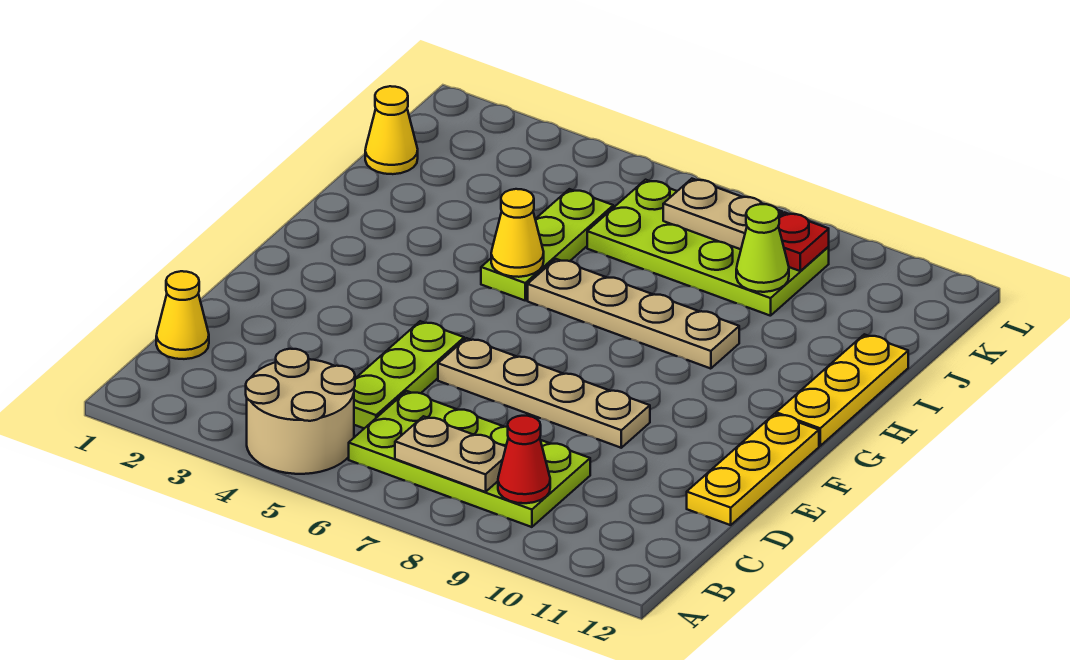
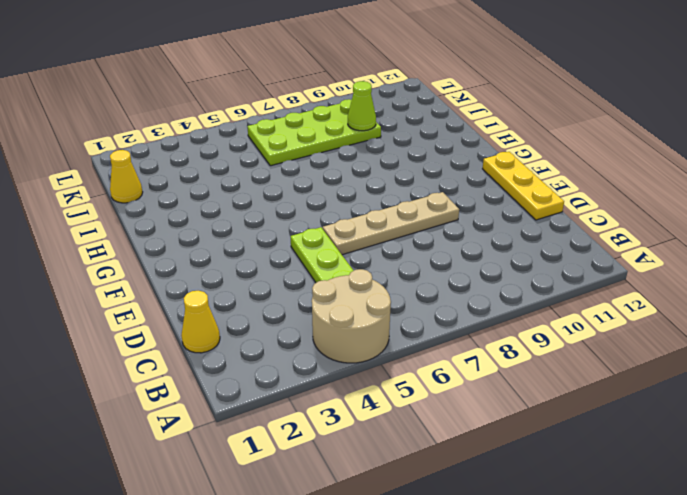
none -> lime 2x4 plate [349,391,590,527]
none -> yellow 1x3 plate [776,334,908,446]
none -> lime 1x3 plate [481,189,613,300]

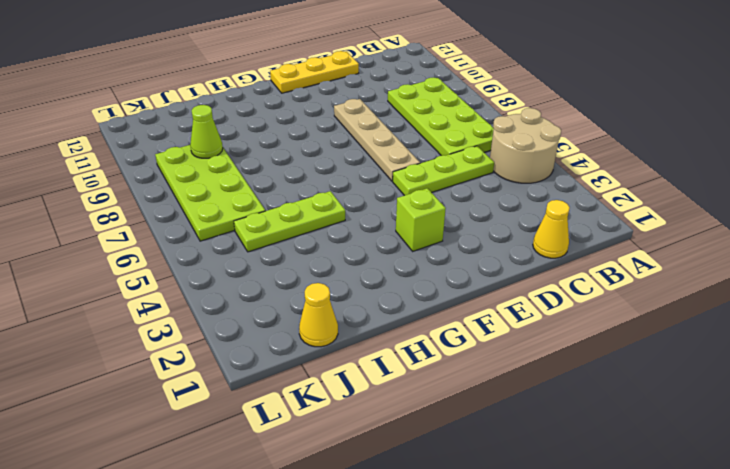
lime 1x1 brick [396,188,446,251] -> none
none -> yellow 1x3 plate [776,334,908,446]
none -> tan 1x4 plate [528,259,739,369]
none -> tan 1x2 plate [395,416,506,492]

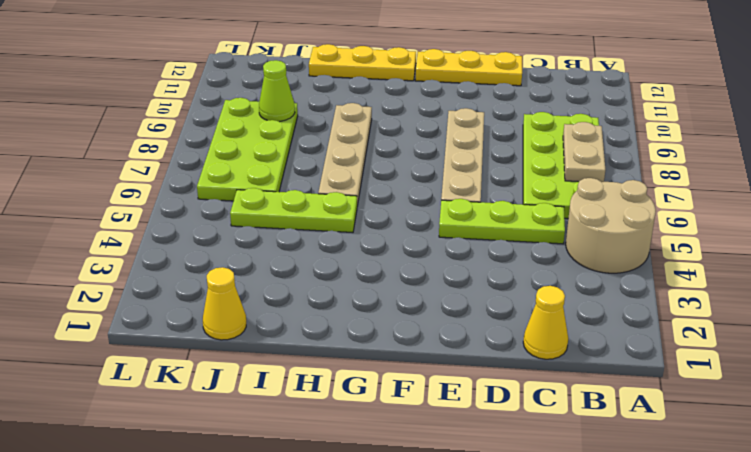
none -> red 1x1 cone [498,416,550,503]
none -> yellow 1x1 cone [491,189,544,277]
none -> tan 1x2 plate [663,179,782,249]

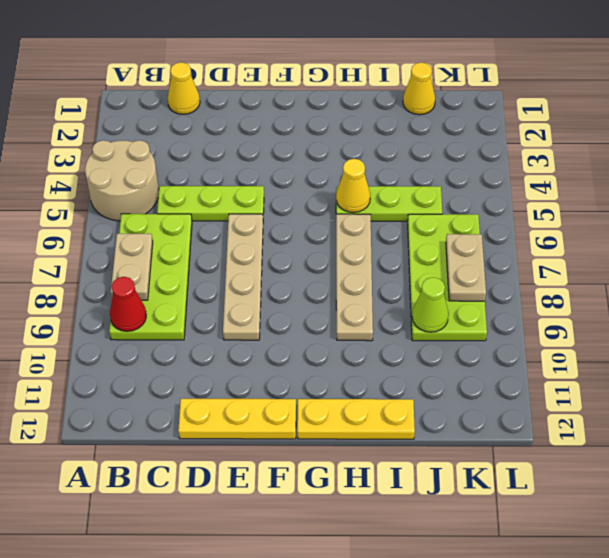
none -> red 1x1 plate [778,212,829,271]

